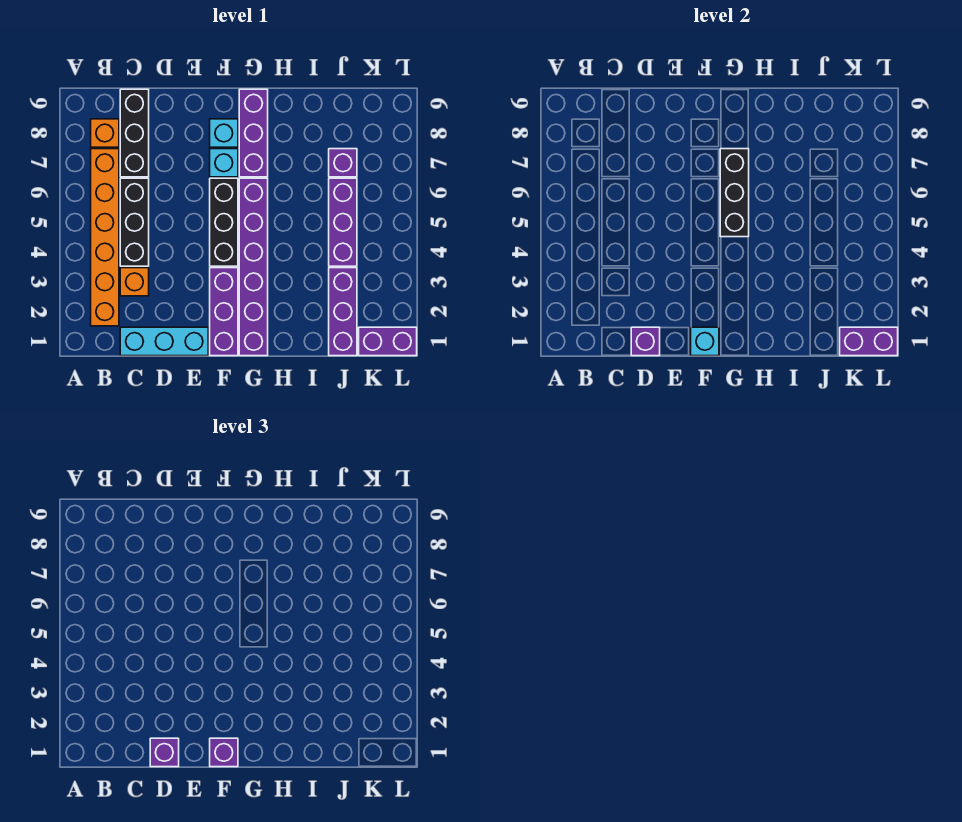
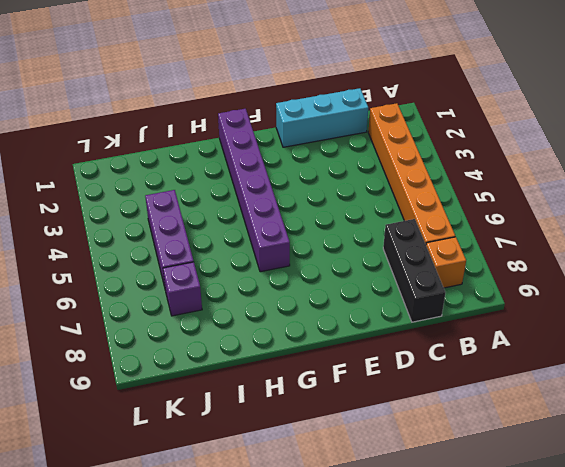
none -> orange 1x1 brick [120,268,149,296]
none -> black 1x3 brick [120,178,149,266]
none -> purple 1x3 brick [210,268,238,356]

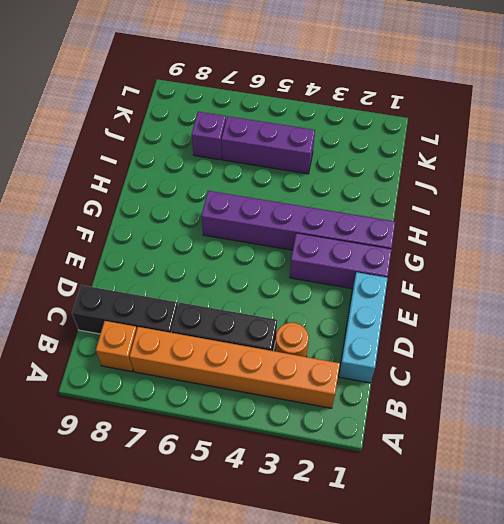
orange 1x1 round brick [275,323,309,357] -> orange 1x1 brick [120,268,149,296]
none -> black 1x3 brick [210,178,238,266]
none -> cyan 1x1 brick [210,149,238,177]
none -> cyan 1x1 brick [210,119,238,147]

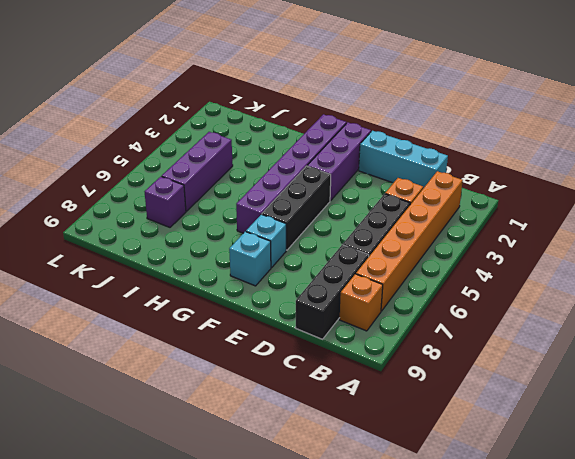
none -> purple 1x3 brick [239,89,268,177]
none -> purple 1x3 brick [329,268,357,356]
none -> purple 1x2 brick [359,327,417,356]

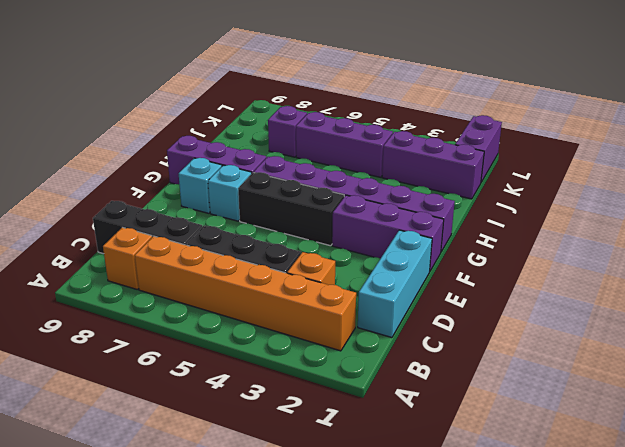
none -> purple 1x1 brick [631,327,660,356]
none -> cyan 1x1 brick [691,327,719,356]
none -> black 1x3 brick [720,149,749,237]

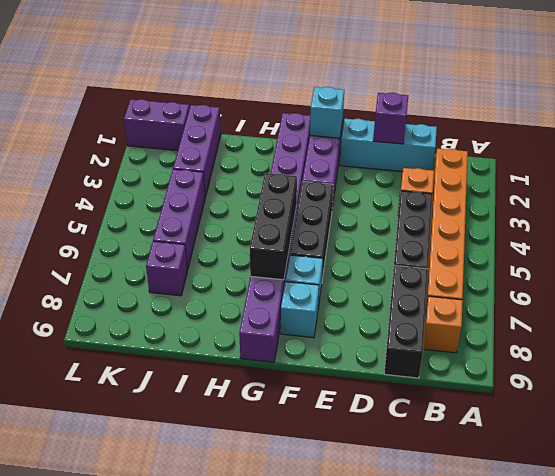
none -> purple 1x2 brick [840,327,898,356]
none -> purple 1x1 brick [150,738,179,767]
none -> purple 1x1 brick [210,738,238,767]

